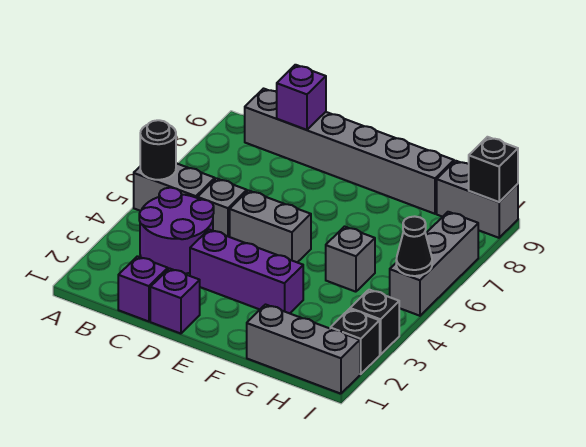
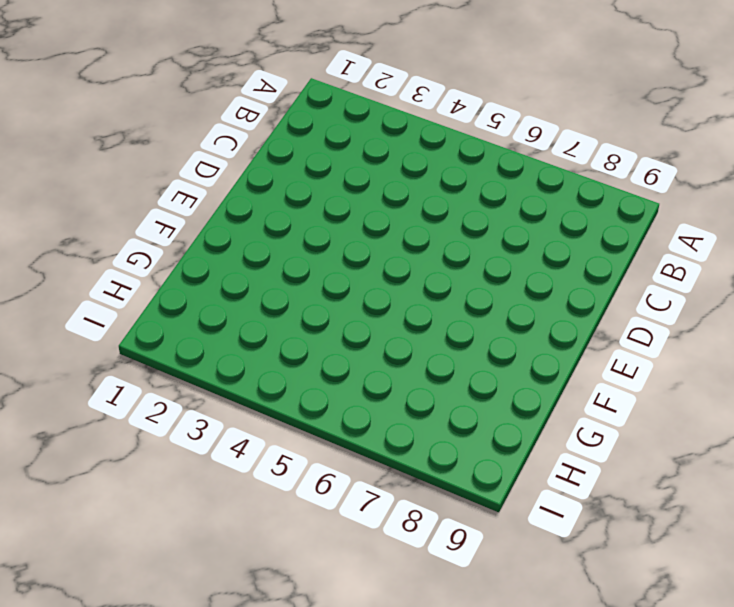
none -> grey 1x2 brick [134,163,215,211]
none -> purple 2x2 round brick [139,188,214,274]
none -> grey 1x6 brick [245,89,454,214]

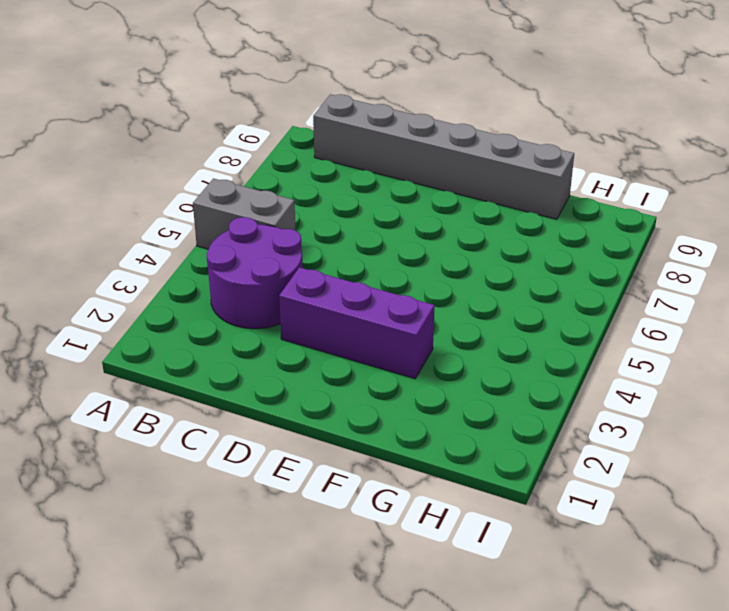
none -> purple 1x1 brick [118,256,168,322]
none -> grey 1x1 brick [198,178,247,237]
none -> purple 1x1 brick [150,268,200,334]

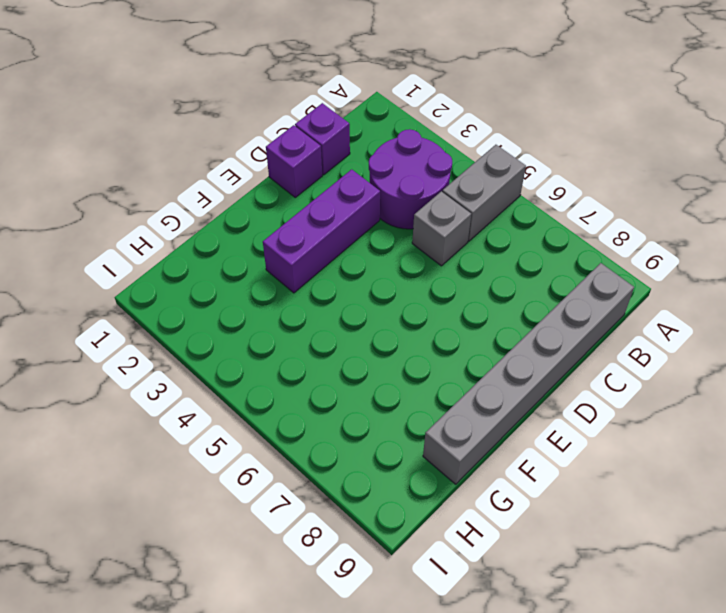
none -> grey 1x2 brick [230,191,311,262]
none -> grey 1x3 brick [247,305,360,394]
none -> grey 1x1 brick [326,227,375,292]

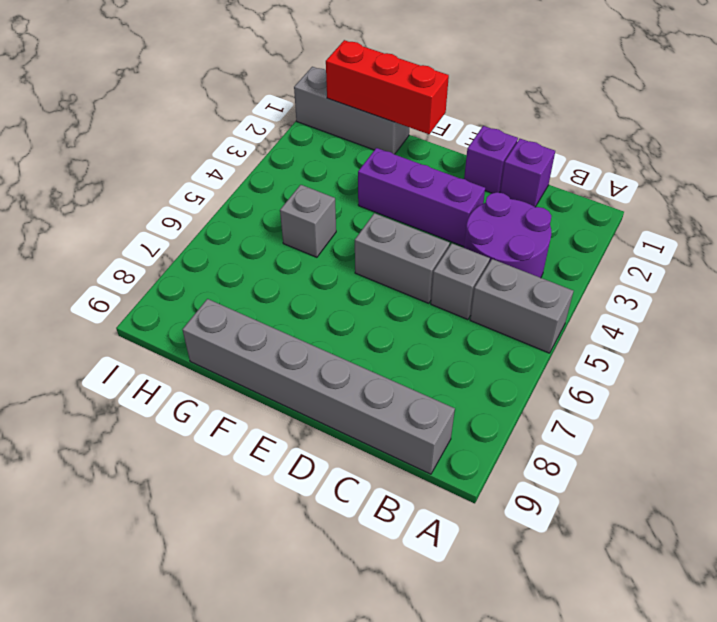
red 1x3 brick [326,40,449,134] -> none
none -> grey 1x2 brick [437,161,518,238]
none -> black 1x1 brick [330,309,380,374]
none -> black 1x1 brick [350,290,399,355]

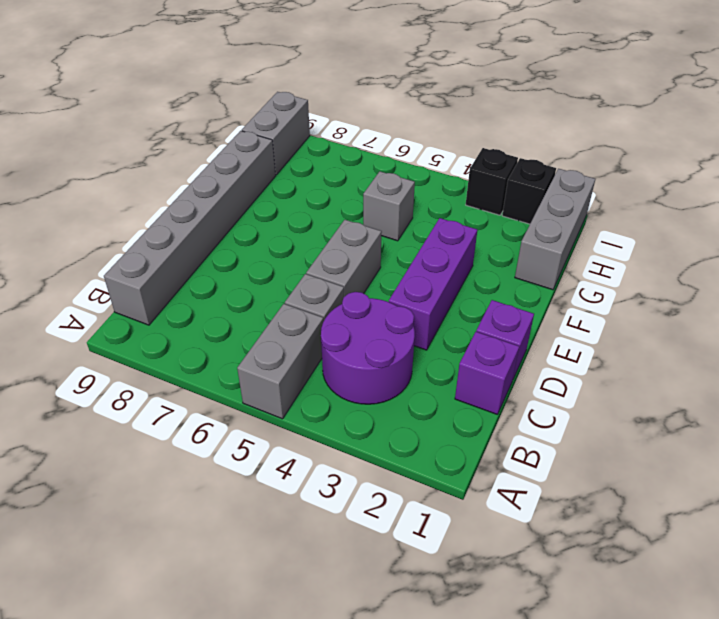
none -> grey 1x3 brick [390,212,479,316]
none -> black 1x1 round brick [140,120,176,180]
none -> purple 1x1 brick [277,65,326,130]

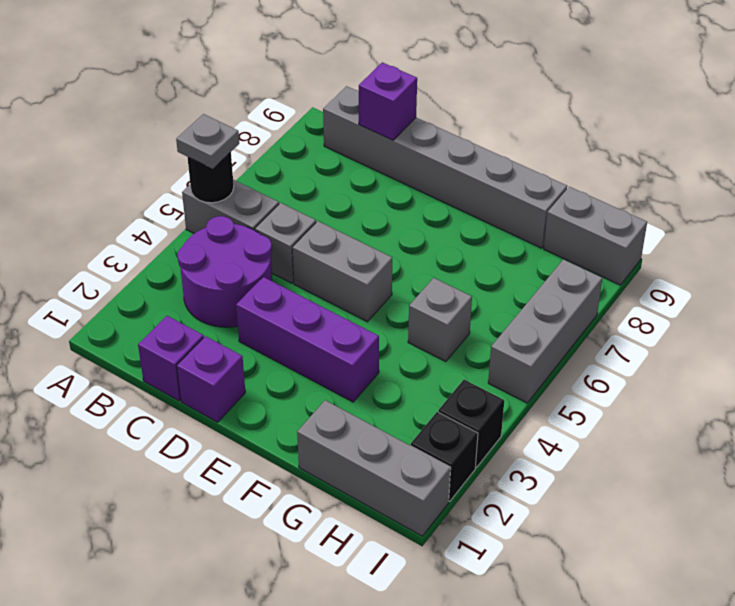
grey 1x1 plate [176,114,239,169] -> none
none -> black 1x1 cone [396,216,432,276]
none -> black 1x1 brick [469,137,518,202]

